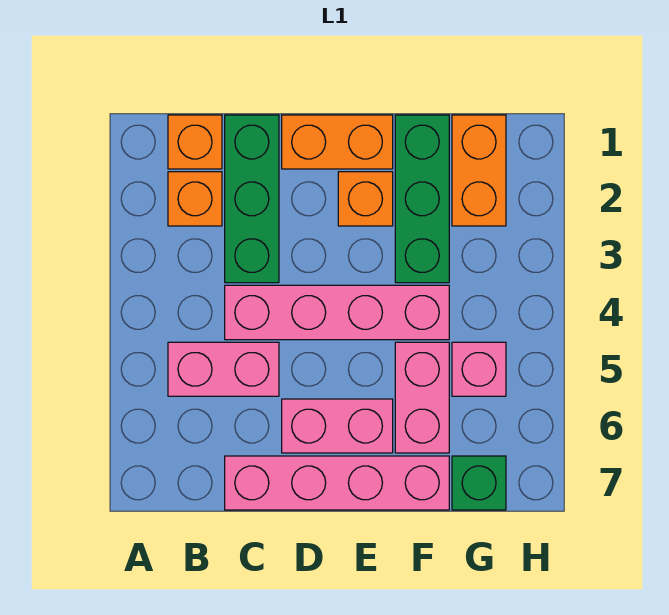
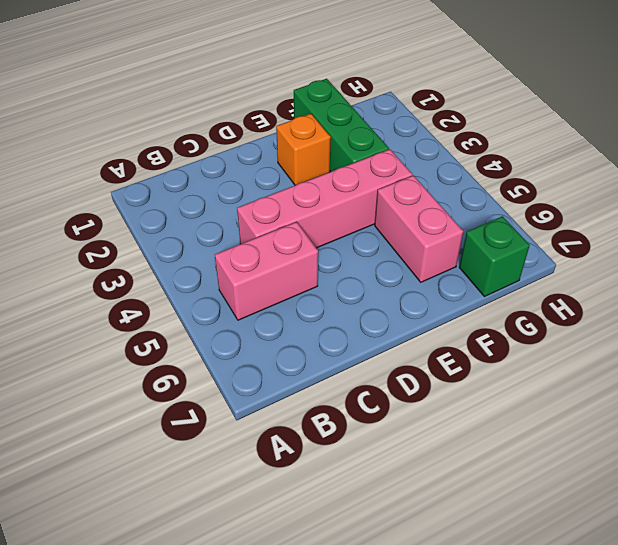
none -> orange 1x1 brick [168,115,222,169]
none -> orange 1x1 brick [168,172,222,226]
none -> green 1x3 brick [225,115,279,283]

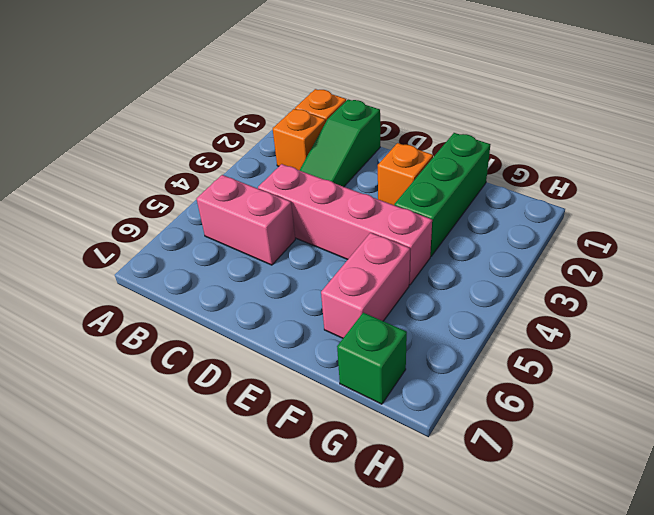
green 1x3 slope [299,99,380,187] -> green 1x3 brick [225,115,279,283]
none -> pink 1x4 brick [225,456,449,510]
none -> orange 1x2 brick [282,115,393,169]
none -> pink 1x2 brick [282,399,393,453]

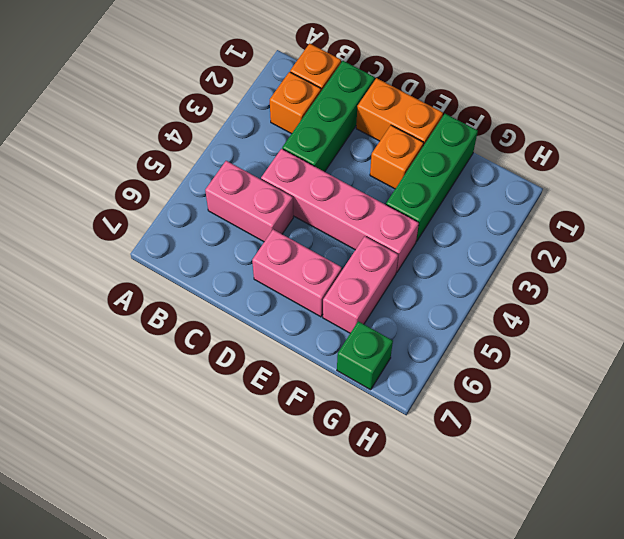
none -> pink 1x4 brick [225,456,449,510]
none -> orange 1x2 brick [452,115,506,226]
none -> pink 1x1 brick [452,342,506,396]

